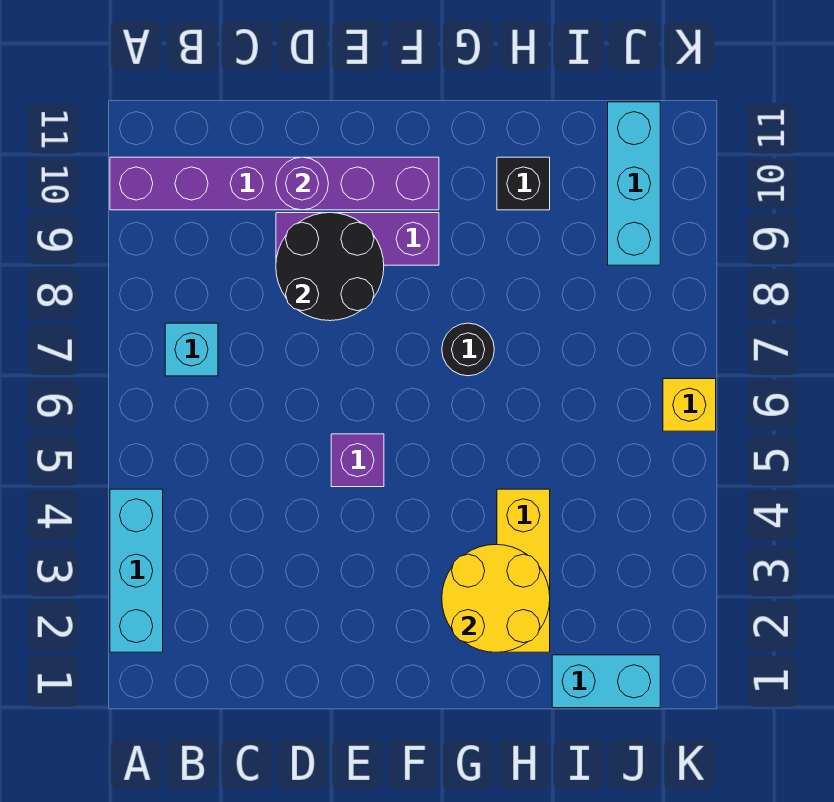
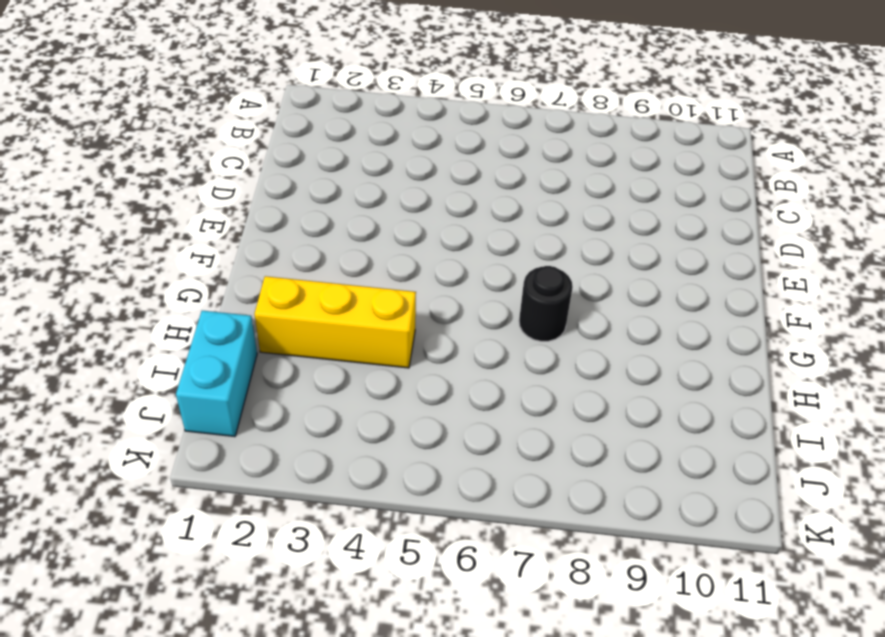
none -> cyan 1x3 brick [110,489,163,652]
none -> purple 1x6 brick [110,157,439,210]
none -> cyan 1x1 brick [165,323,218,376]

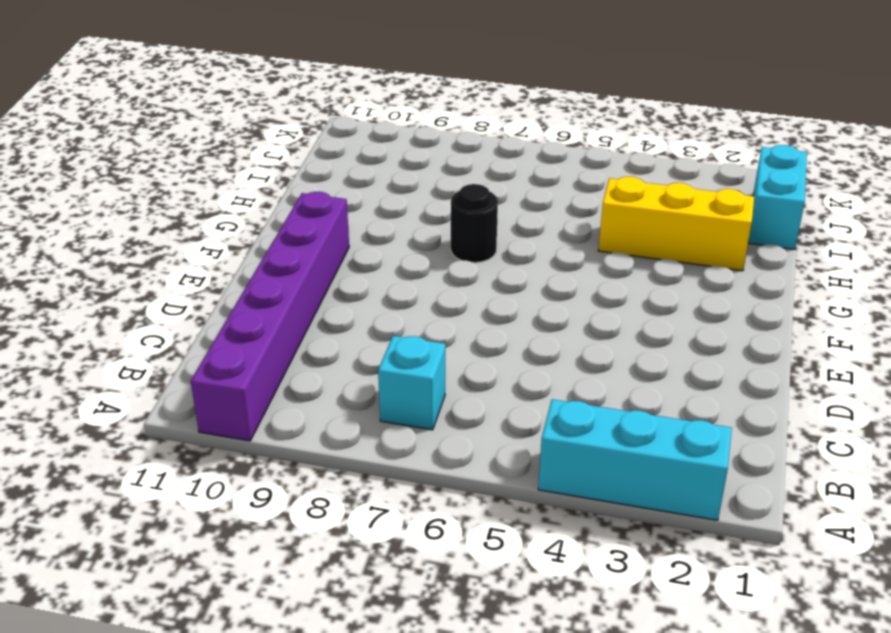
none -> purple 1x3 brick [276,213,439,265]
none -> purple 1x1 brick [331,434,384,487]
none -> black 1x1 brick [497,157,550,210]

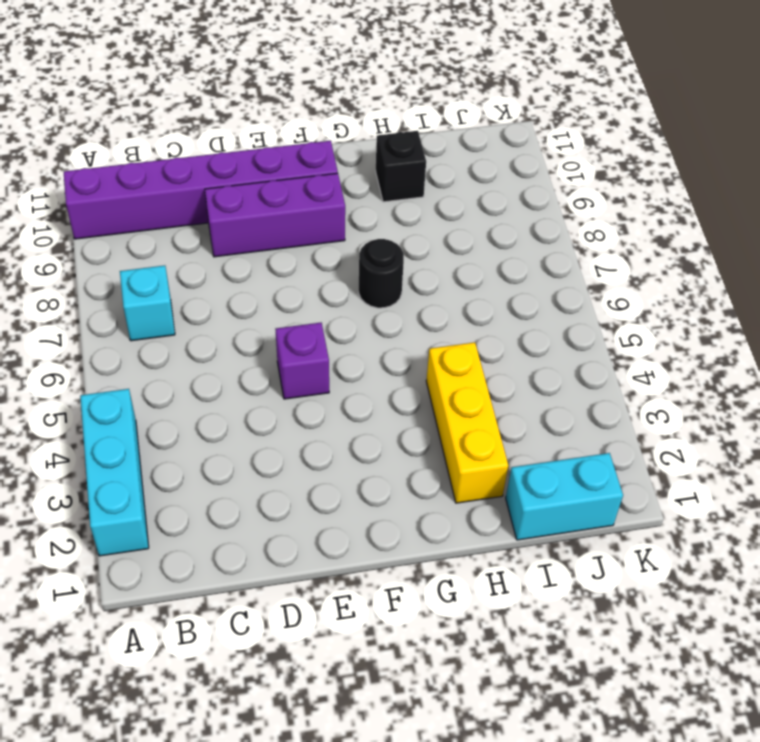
none -> cyan 1x3 brick [608,102,660,265]
none -> yellow 1x1 brick [663,379,716,431]
none -> black 2x2 round brick [276,213,384,321]

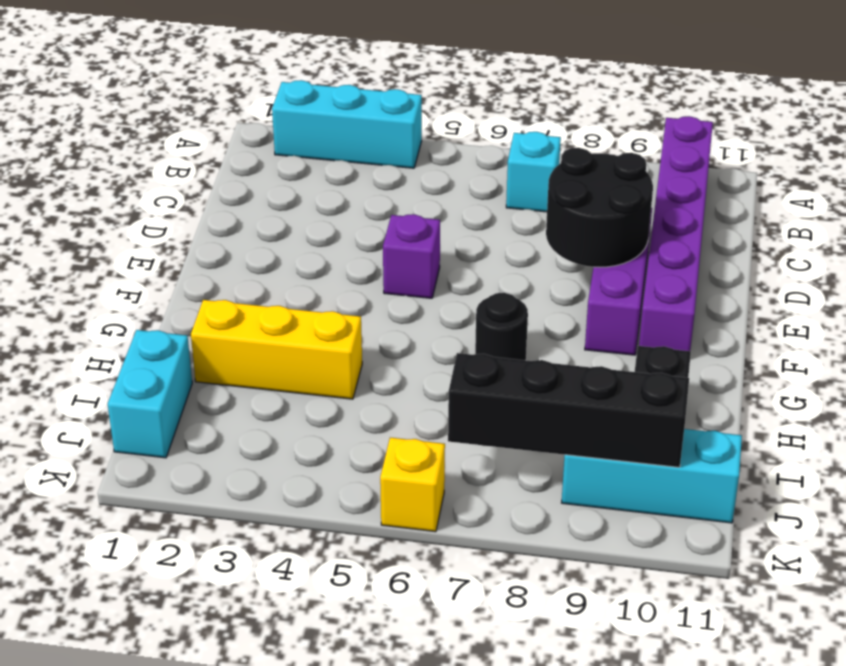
black 1x4 brick [448,353,689,467] -> none
none -> purple 1x1 round brick [276,157,328,210]
none -> yellow 2x2 round brick [442,545,550,652]

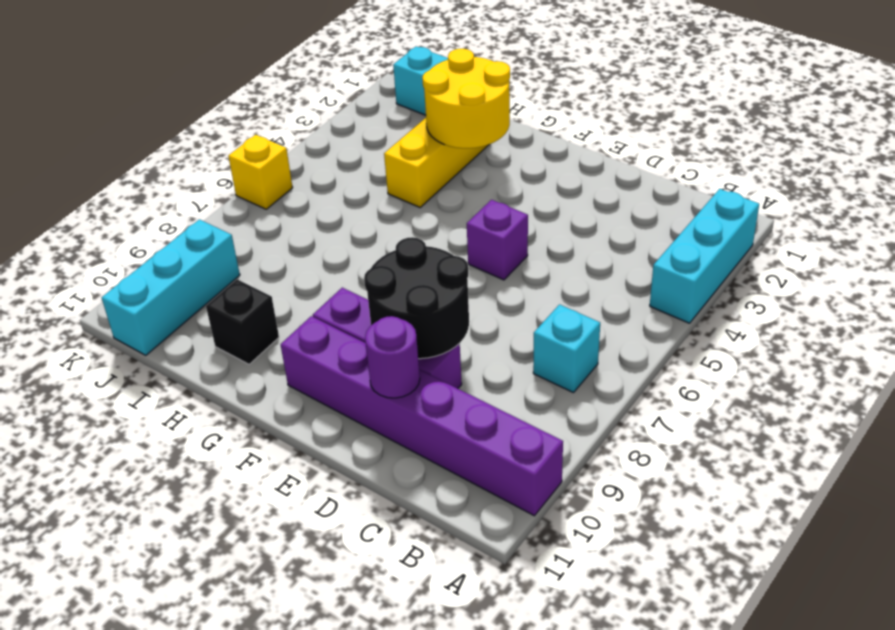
none -> black 1x1 round brick [442,323,494,376]

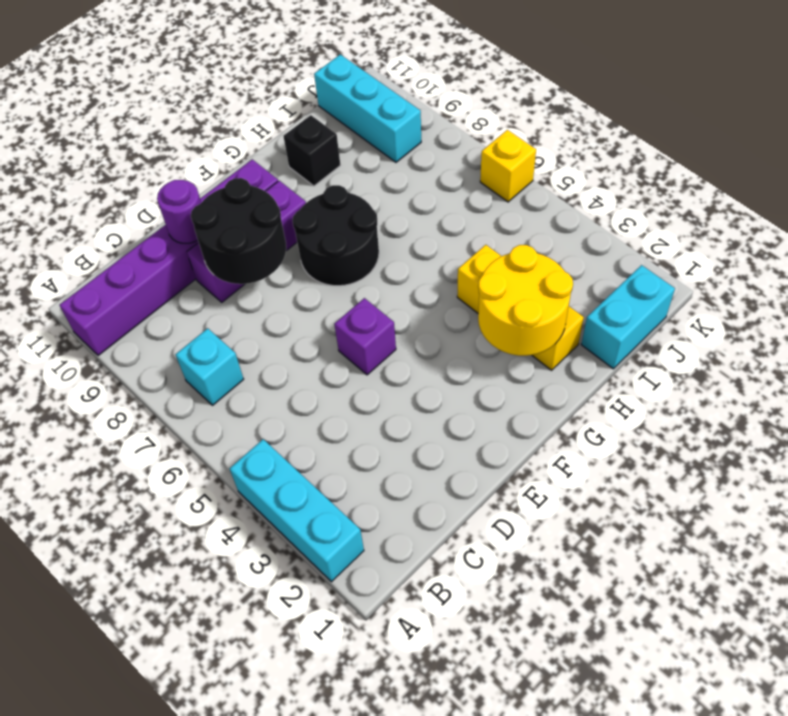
black 2x2 round brick [293,185,379,286] -> black 1x1 round brick [442,323,494,376]

